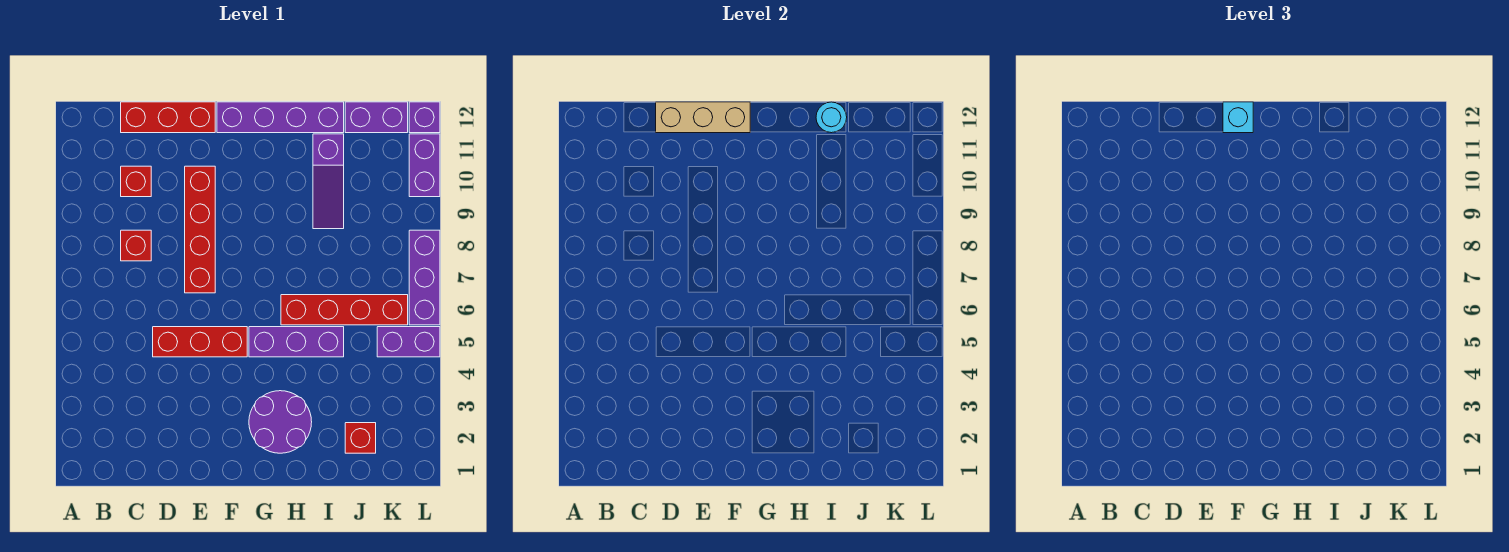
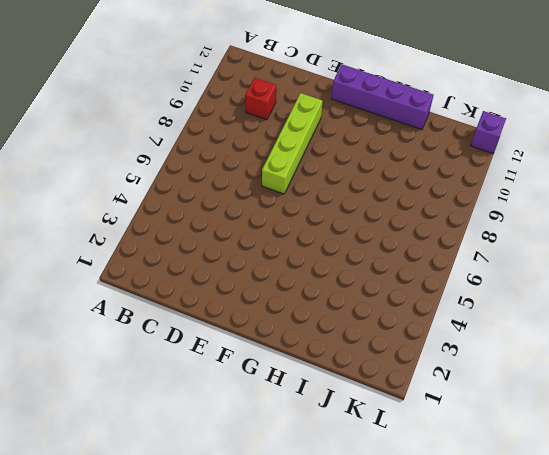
lime 1x4 brick [262,93,323,194] -> red 1x4 brick [185,166,215,293]
none -> red 1x1 brick [121,230,151,261]
none -> red 1x3 brick [121,102,215,133]
none -> red 1x3 brick [153,327,247,357]

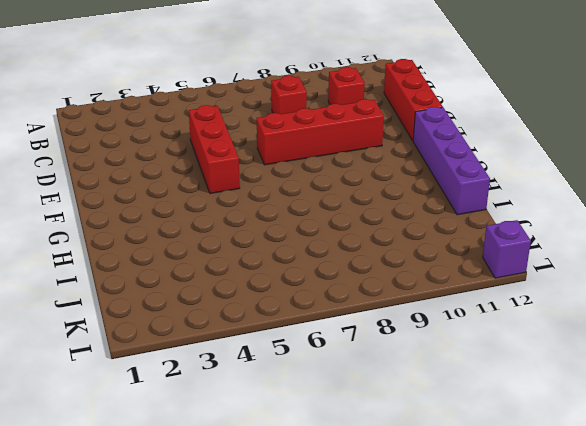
none -> purple 2x2 round brick [249,391,312,453]
none -> purple 1x3 brick [249,327,344,357]
none -> red 1x4 brick [281,295,408,325]

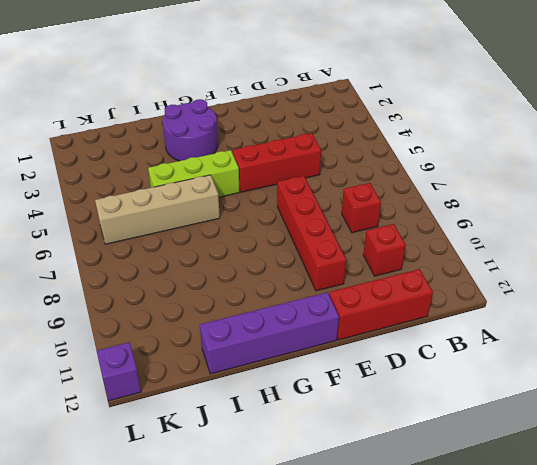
lime 1x3 brick [148,150,240,197] -> purple 1x3 brick [249,327,344,357]
tan 1x4 brick [95,175,220,244] -> red 1x4 brick [281,295,408,325]
none -> purple 1x3 slope [313,134,344,229]
none -> red 1x1 brick [345,423,376,453]
none -> purple 1x2 brick [345,102,408,133]

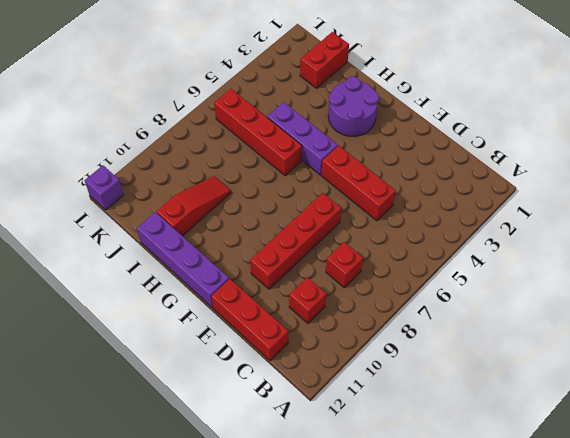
red 1x3 slope [157,176,231,236] -> purple 1x3 slope [313,134,344,229]
red 1x2 brick [300,32,349,88] -> red 1x1 brick [345,423,376,453]
none -> purple 1x2 brick [345,102,408,133]
none -> purple 1x2 brick [377,327,440,357]
none -> purple 1x3 brick [409,230,440,325]

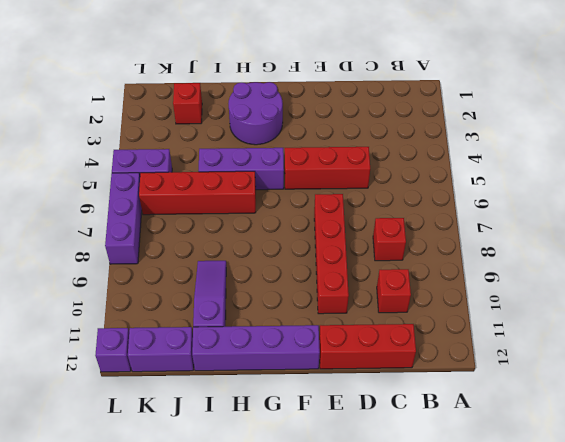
none -> purple 1x2 brick [409,134,440,197]
none -> tan 1x3 brick [656,102,750,133]
none -> cyan 1x1 round brick [816,102,847,133]

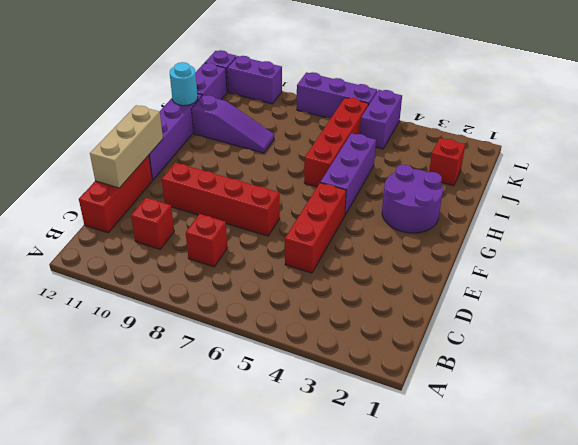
none -> cyan 1x1 brick [1223,102,1253,133]

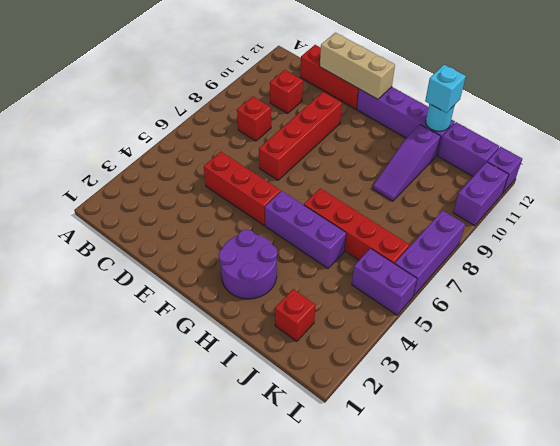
cyan 1x1 brick [425,65,466,113] -> cyan 1x1 brick moved to [1223,102,1253,133]

